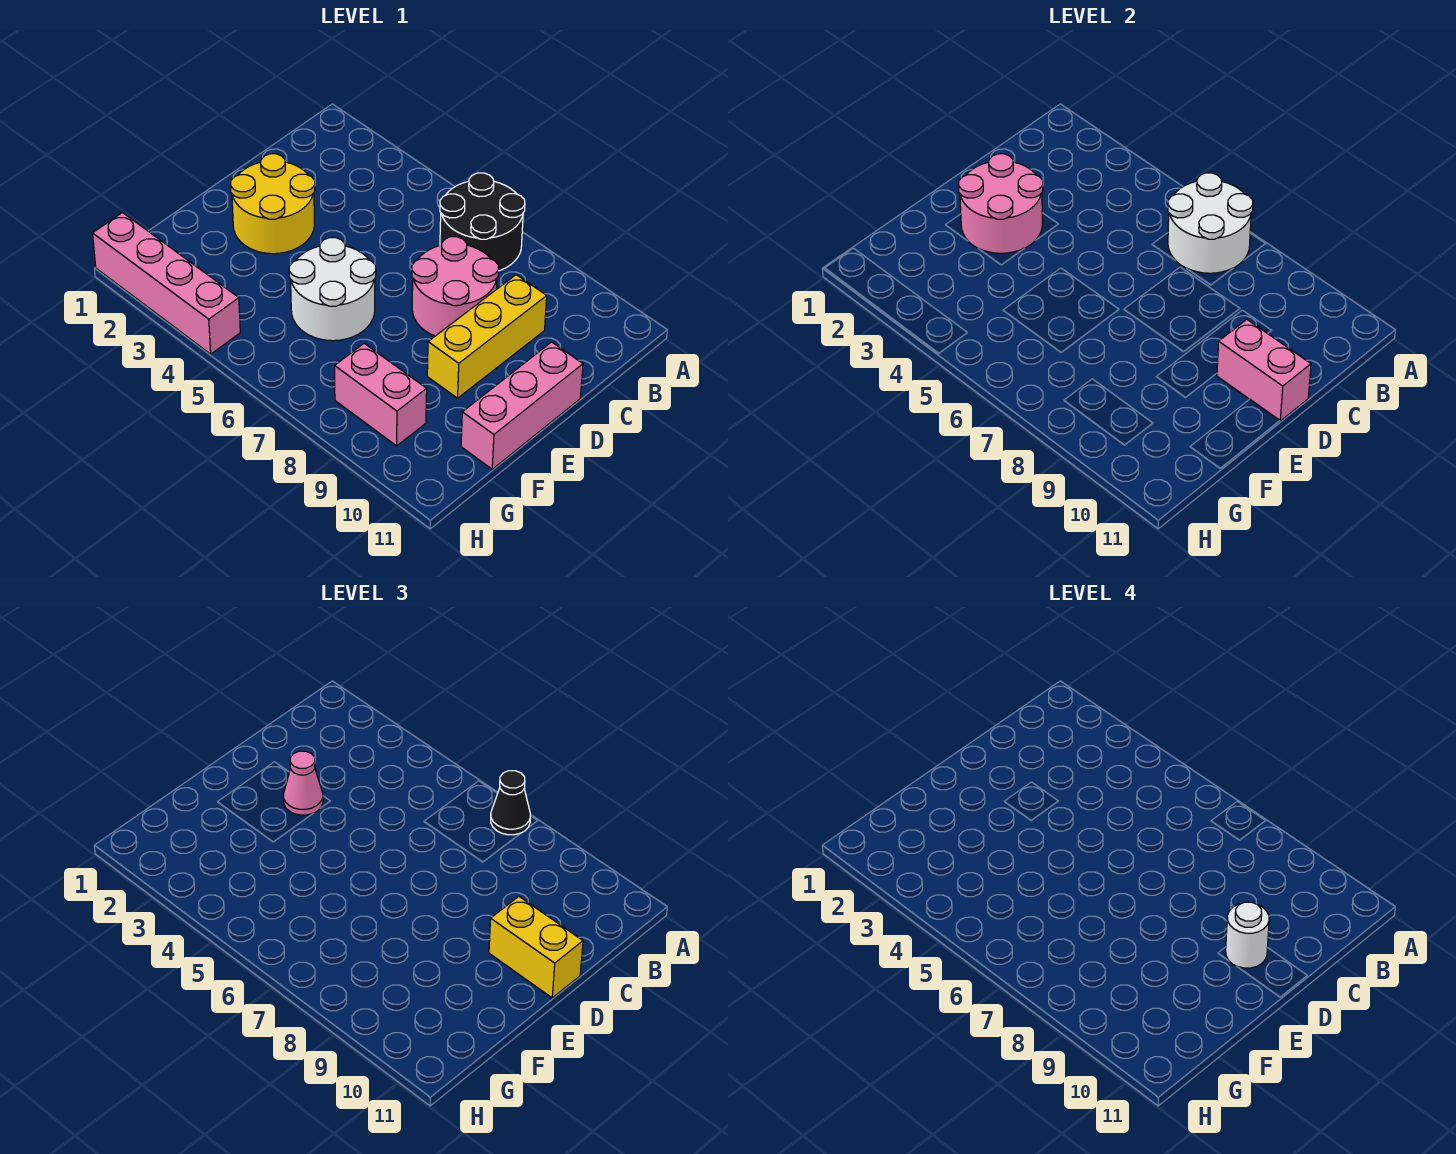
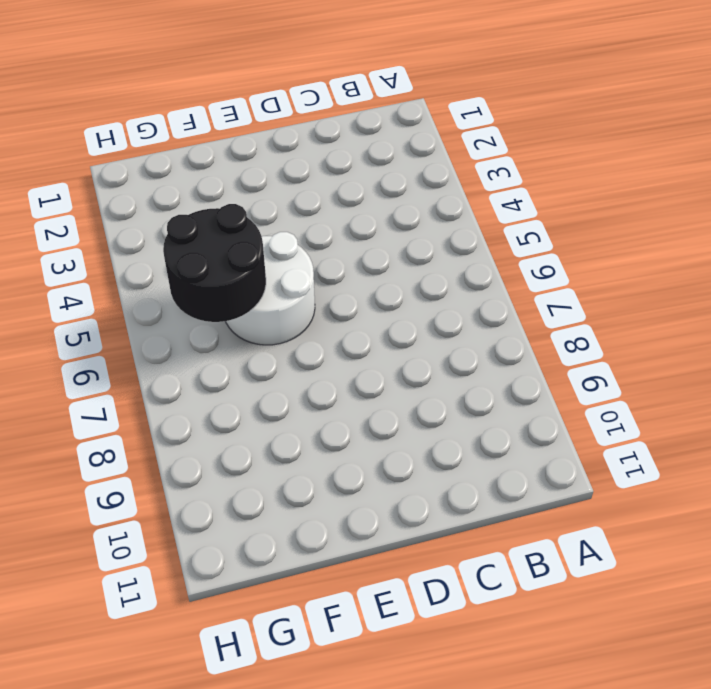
black 2x2 round brick [163,204,266,322] -> black 2x2 round brick moved to [440,173,525,271]
none -> pink 2x2 round brick [412,237,498,336]
none -> yellow 1x3 brick [427,275,547,398]
none -> yellow 2x2 round brick [231,154,315,254]

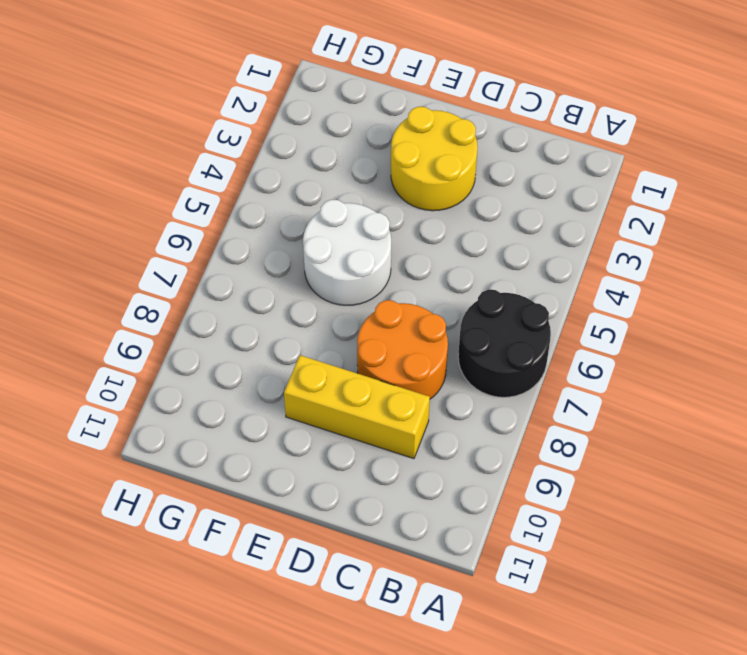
orange 2x2 round brick [357,300,448,399] -> pink 2x2 round brick [412,237,498,336]
none -> pink 1x3 brick [461,342,583,469]
none -> pink 1x2 brick [335,343,427,446]
none -> pink 1x4 brick [93,213,240,354]

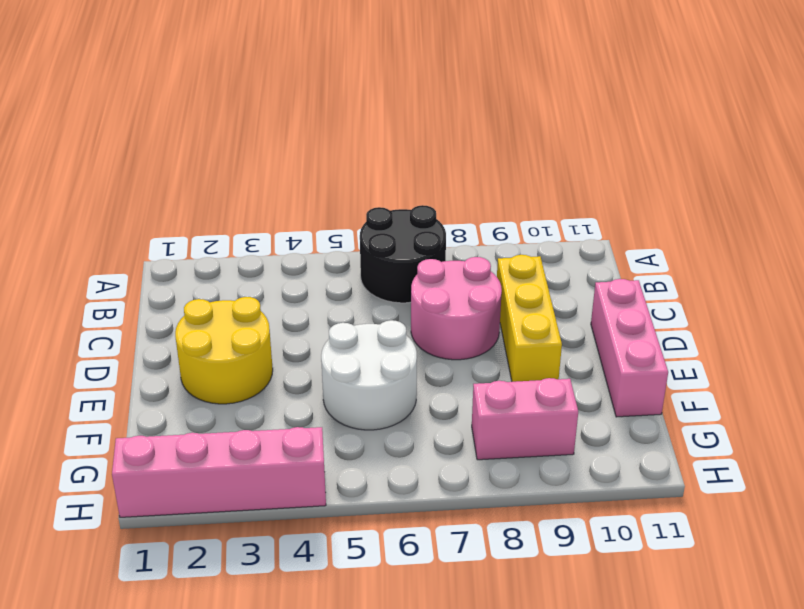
none -> white 2x2 round brick [1168,173,1253,273]
none -> pink 2x2 round brick [959,154,1043,253]
none -> pink 1x2 brick [1217,320,1311,421]

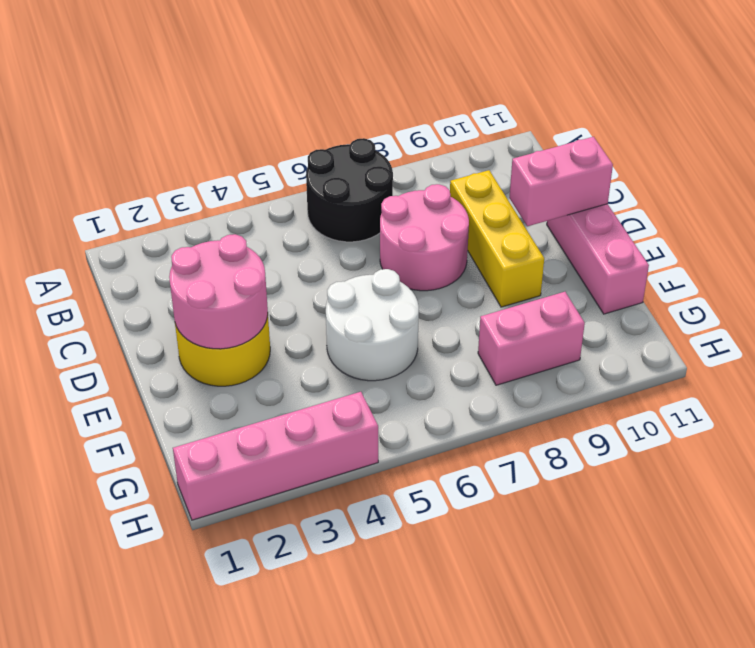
none -> white 2x2 round brick [1168,173,1253,273]
none -> black 1x1 cone [491,771,530,835]
none -> pink 1x1 cone [284,751,323,815]

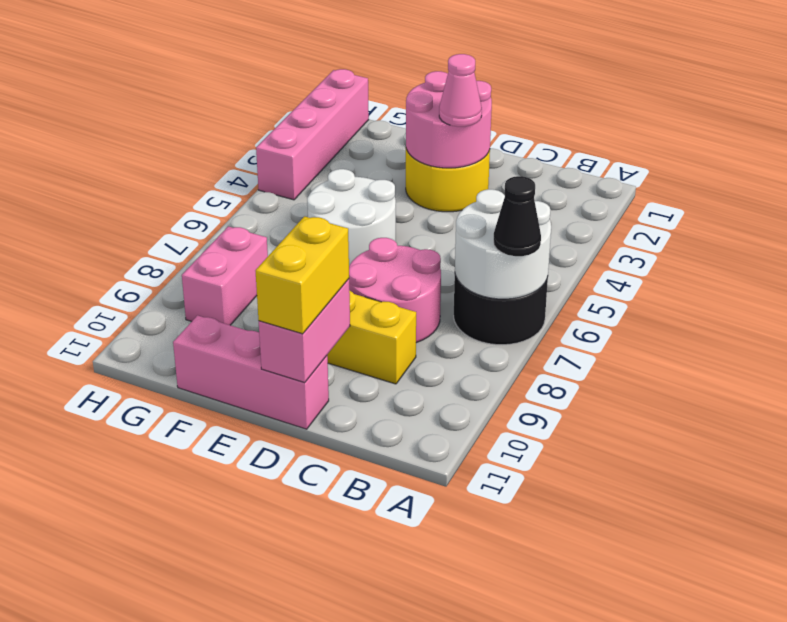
none -> white 1x1 round brick [1226,902,1269,968]

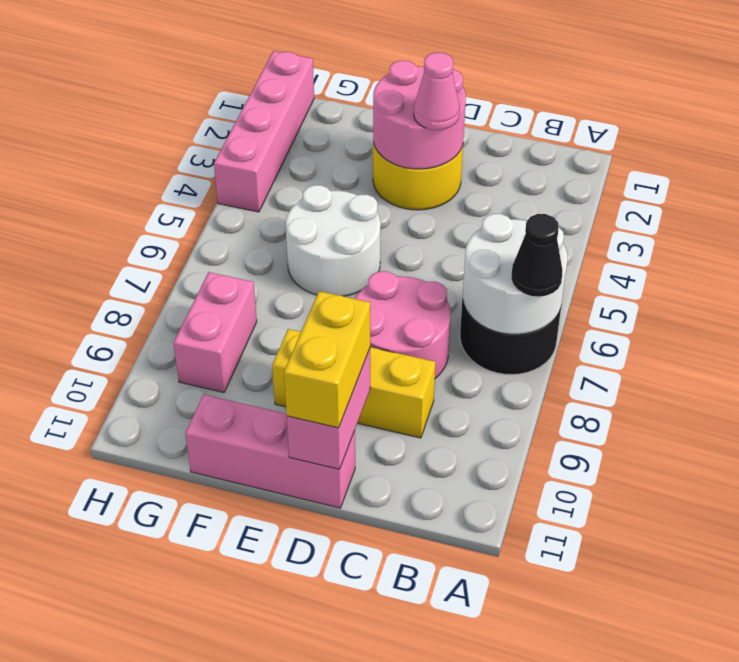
none -> white 1x1 round brick [1226,902,1269,968]

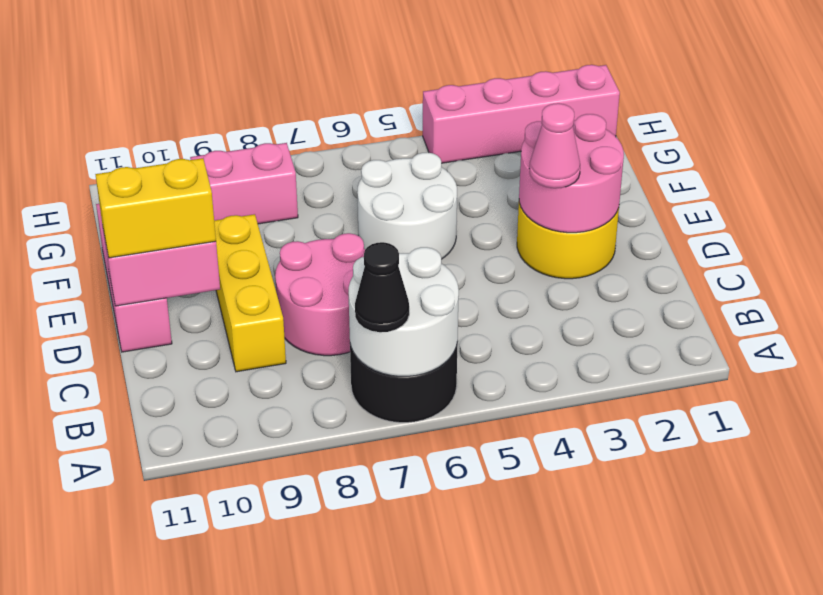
none -> white 1x1 round brick [1226,902,1269,968]

